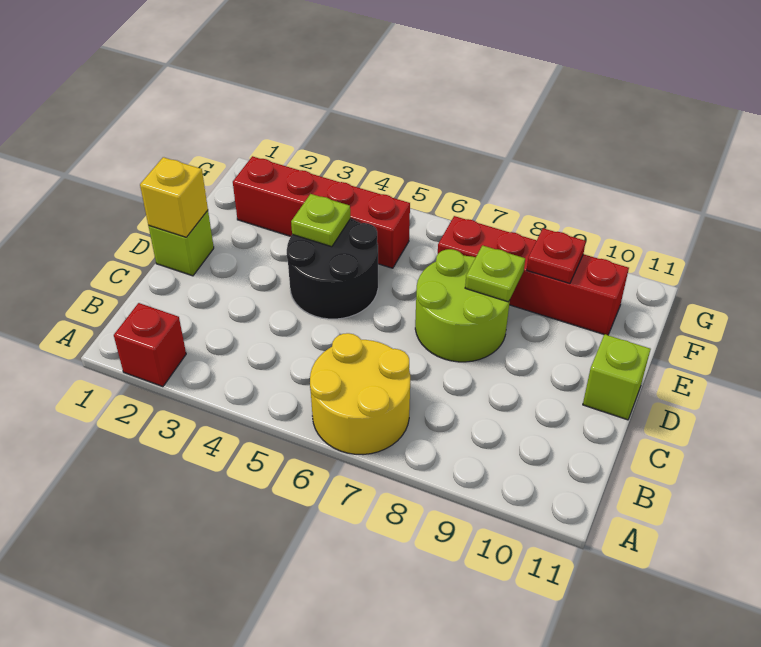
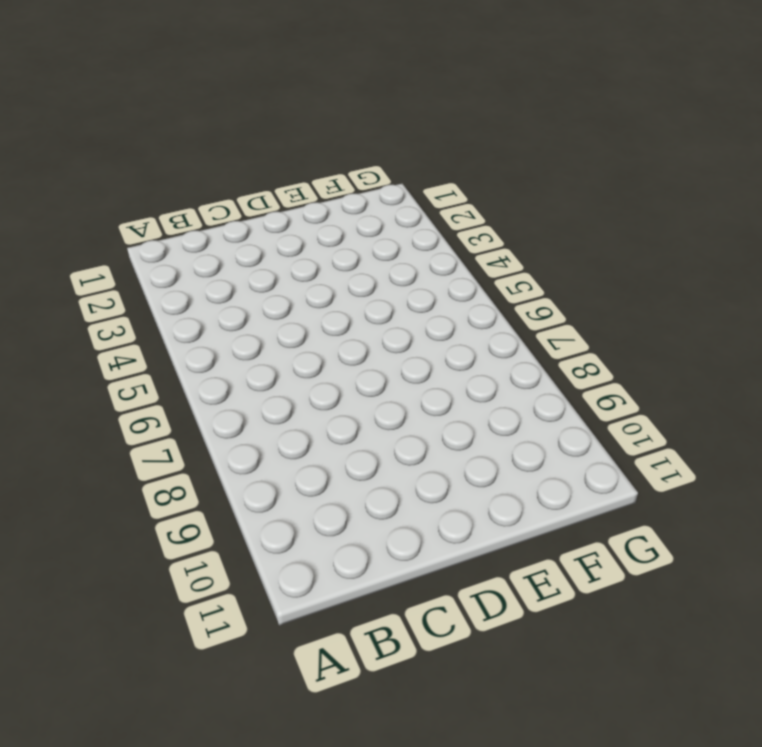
none -> red 1x1 brick [114,303,186,387]
none -> yellow 2x2 round brick [310,333,410,455]
none -> lime 1x1 brick [149,211,214,276]

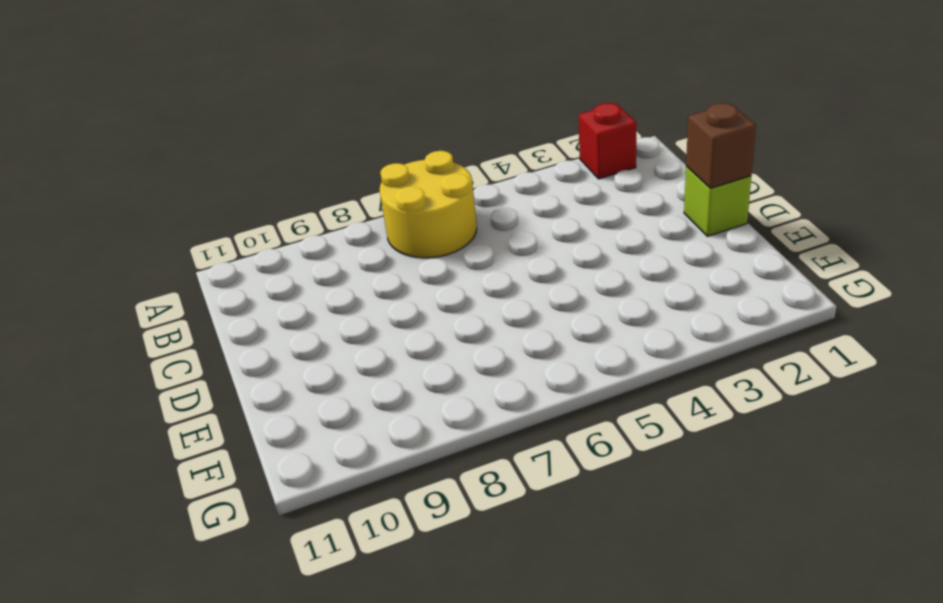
brown 1x1 brick [686,103,756,188] -> yellow 1x1 brick [140,157,208,237]
none -> black 2x2 round brick [287,219,378,319]
none -> lime 2x2 round brick [415,249,510,362]
none -> lime 1x1 brick [583,334,651,420]

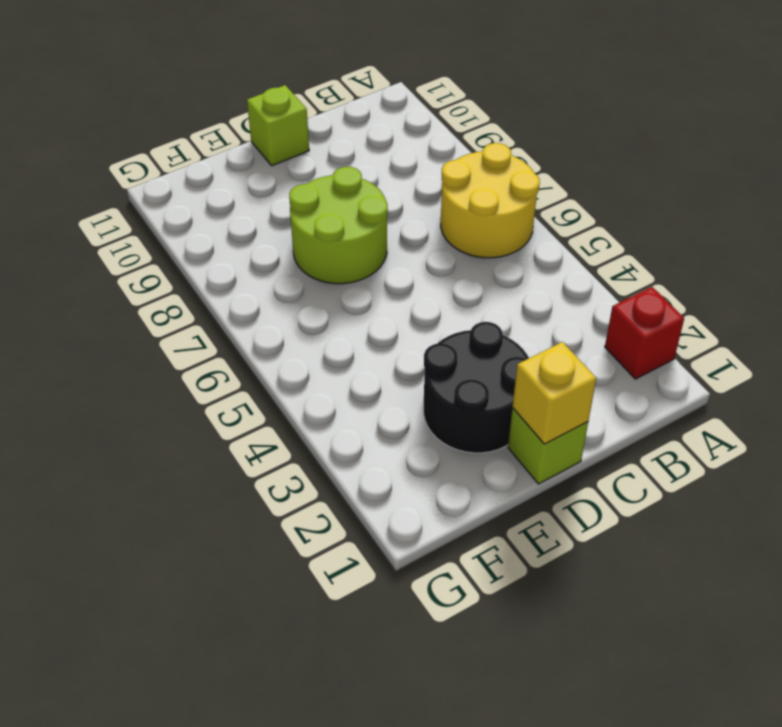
black 2x2 round brick [423,322,529,453] -> black 2x2 round brick moved to [287,219,378,319]
none -> red 1x4 brick [233,156,410,268]
none -> red 1x4 brick [438,216,629,335]
none -> lime 1x1 plate [291,194,350,247]

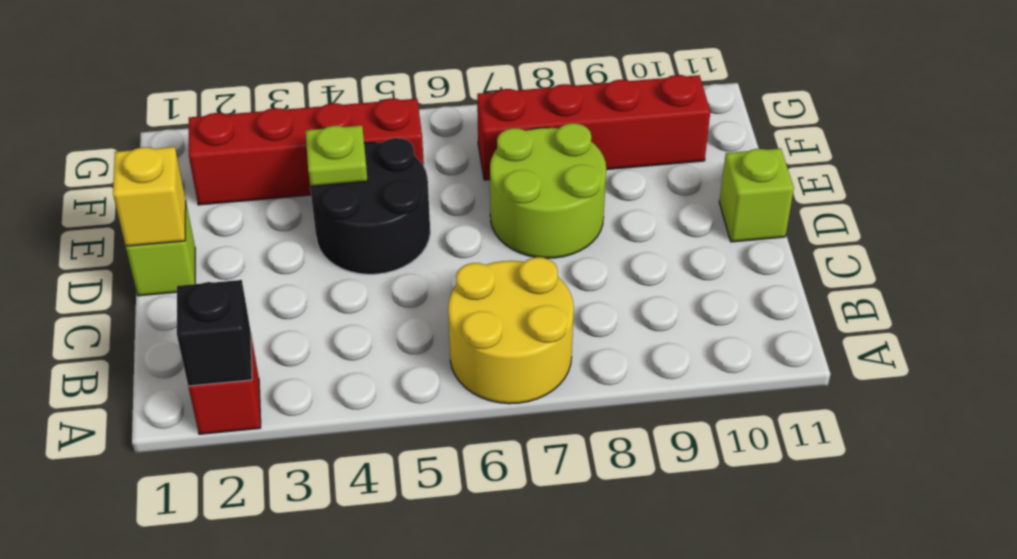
black 1x1 brick [177,280,252,386] -> none
none -> lime 1x1 plate [465,246,525,302]
none -> red 1x1 plate [527,228,586,283]

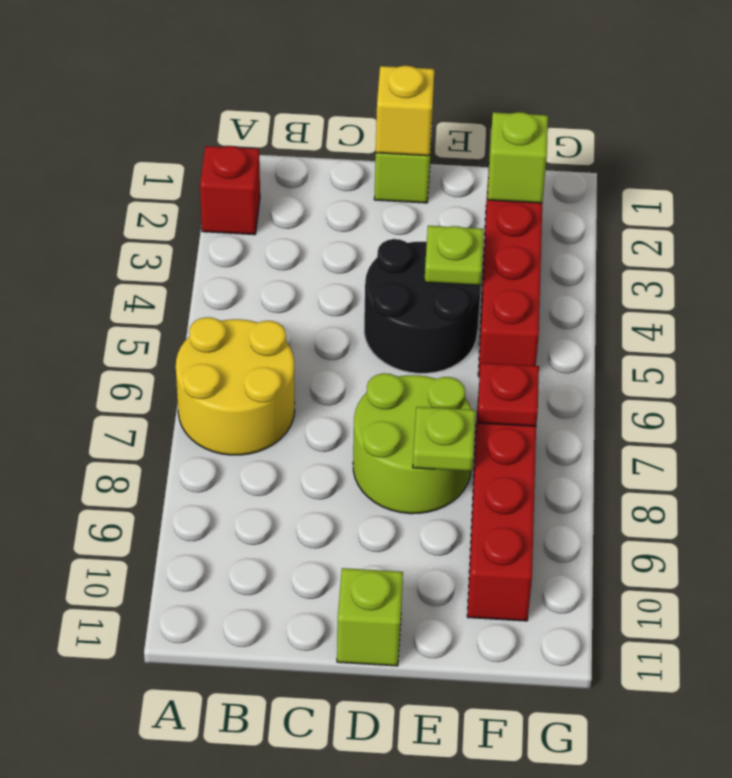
lime 1x1 brick [488,112,548,203] -> none
red 1x1 plate [477,363,539,426] -> red 1x1 plate moved to [527,228,586,283]

